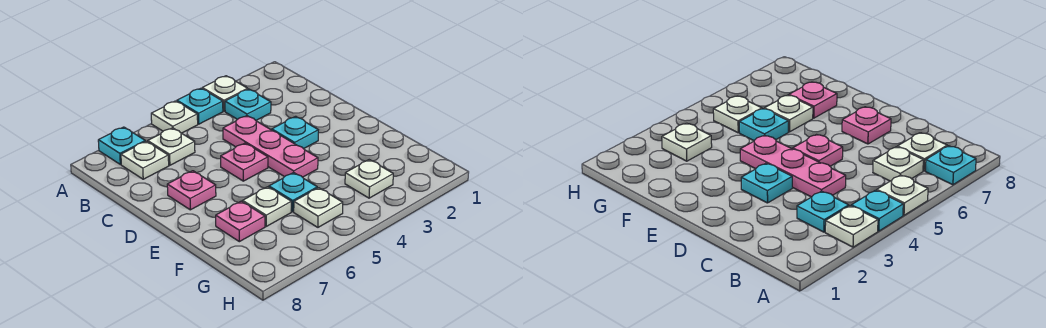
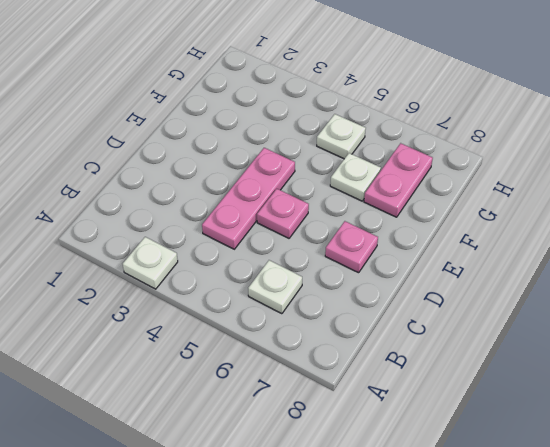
pink 1x2 plate [364,143,433,217] -> pink 1x1 plate [216,201,265,242]
none -> cyan 1x1 plate [177,88,223,124]
none -> white 1x1 plate [151,101,198,133]
none -> cyan 1x1 plate [98,127,145,164]

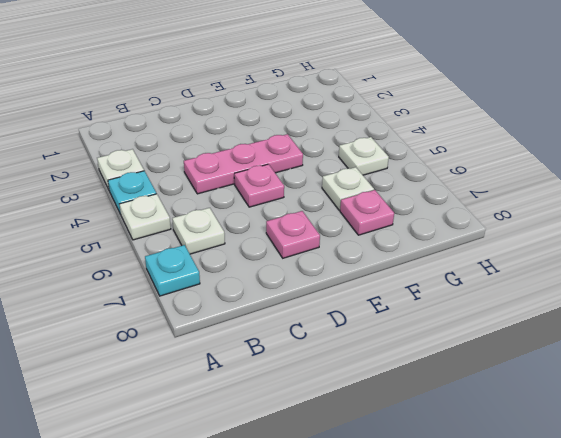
none -> cyan 1x1 plate [225,89,271,120]
none -> white 1x1 plate [121,141,169,179]
none -> cyan 1x1 plate [272,116,318,149]

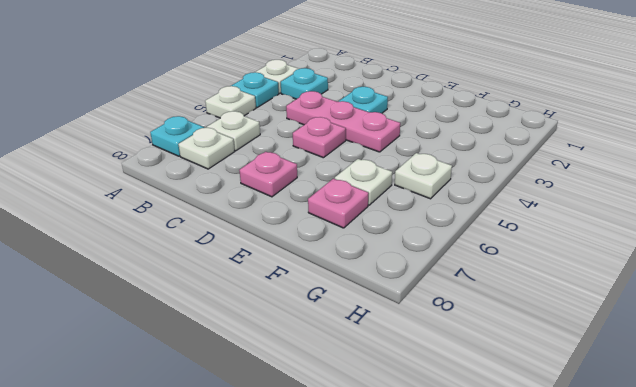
none -> cyan 1x1 plate [269,173,317,212]
none -> white 1x1 plate [345,160,393,198]

